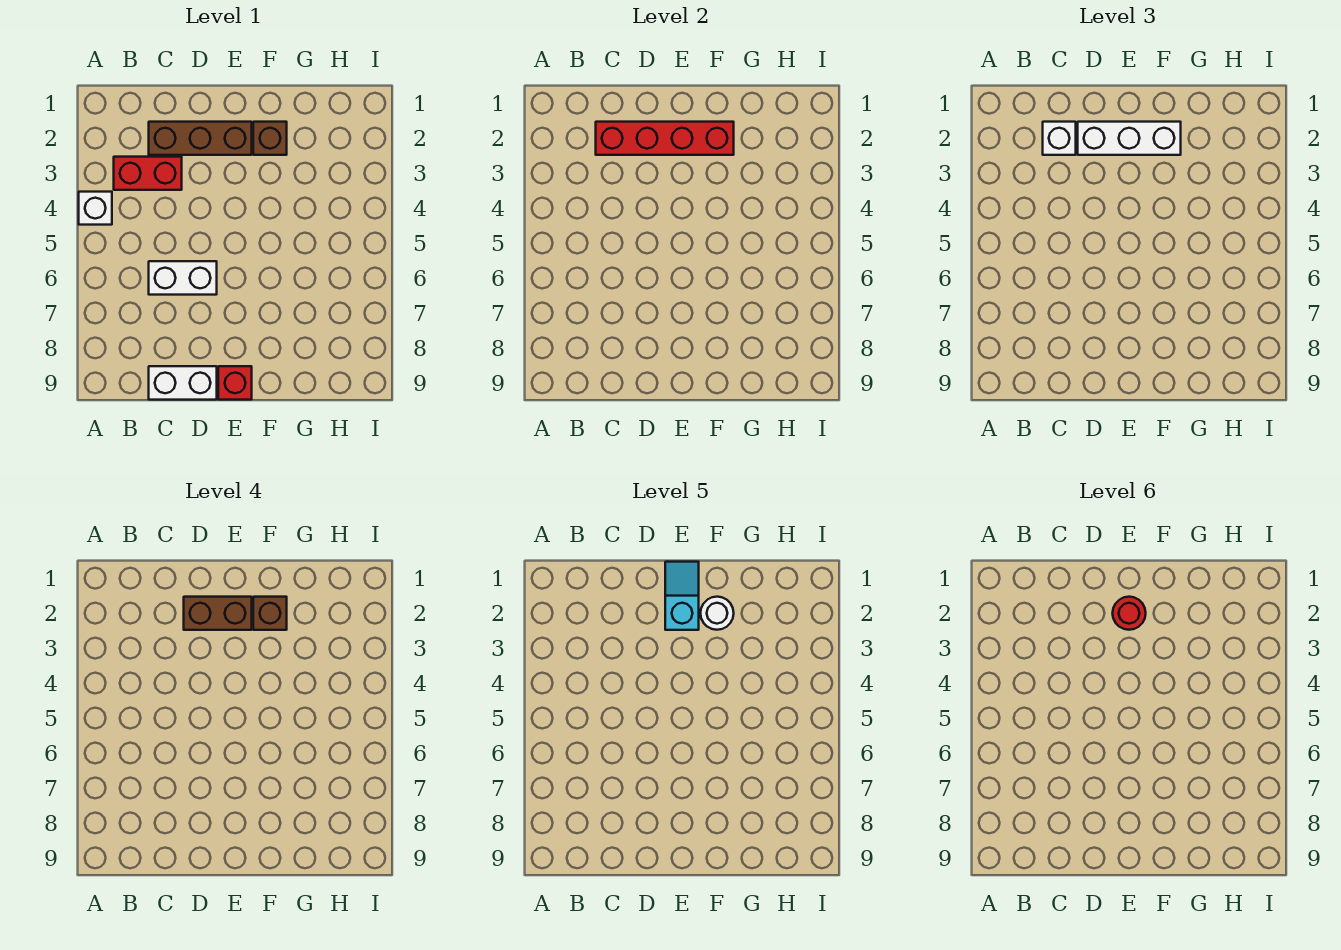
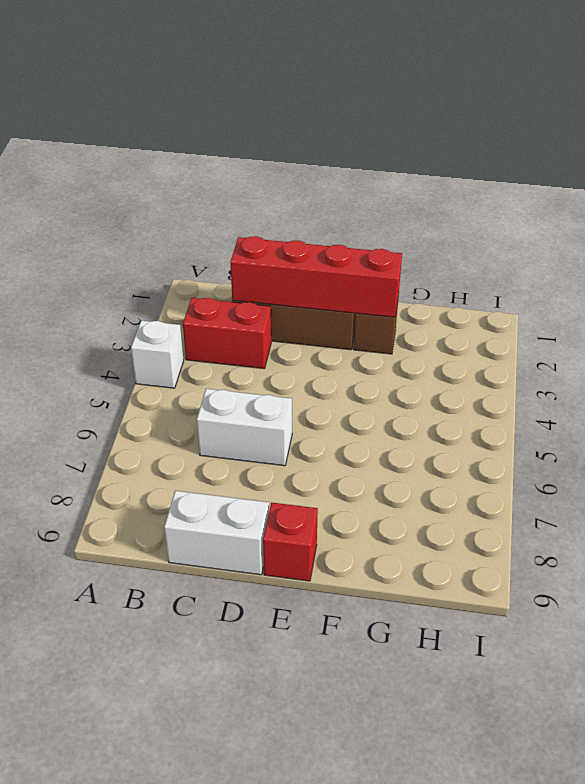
none -> white 1x1 brick [1043,122,1076,155]
none -> white 1x3 brick [1078,122,1181,155]
none -> brown 1x2 brick [184,597,252,630]

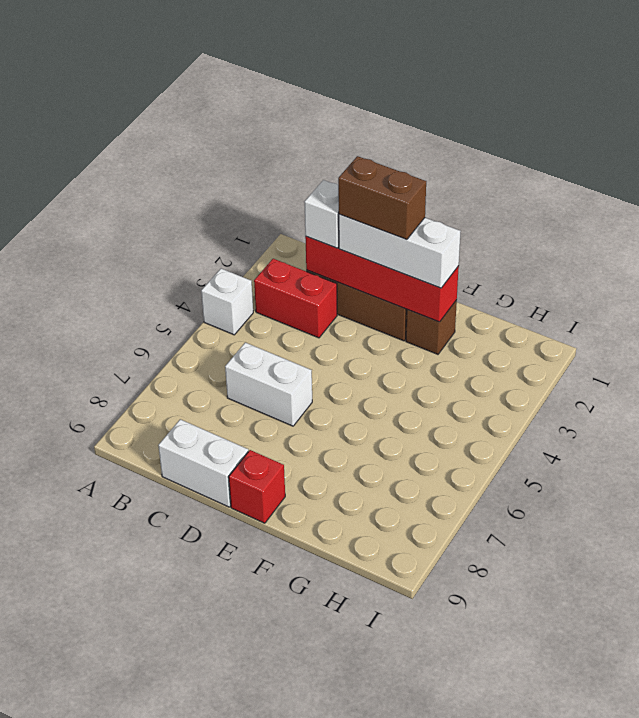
none -> brown 1x1 brick [253,597,287,630]
none -> cyan 1x2 slope [665,562,699,630]
none -> white 1x1 round brick [700,597,734,630]

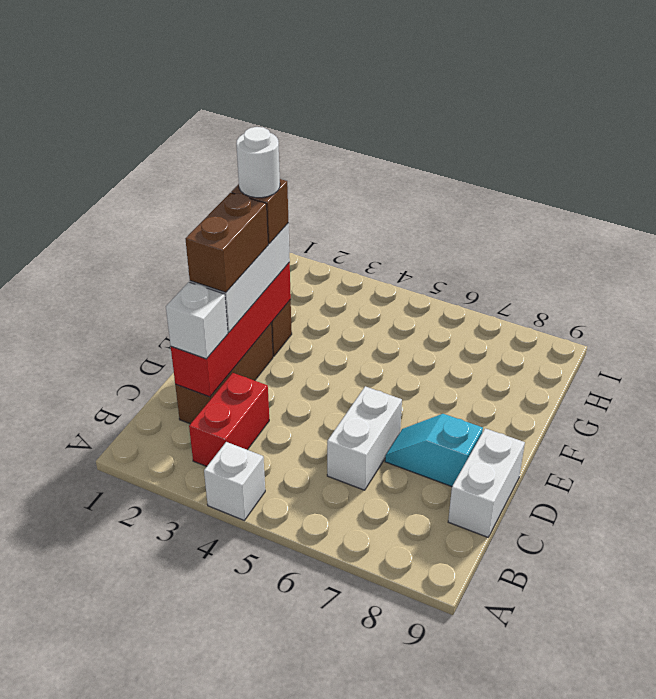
cyan 1x2 slope [385,414,483,487] -> cyan 1x2 slope moved to [665,562,699,630]
none -> red 1x1 brick [218,366,252,400]
none -> red 1x1 round brick [1113,597,1146,630]

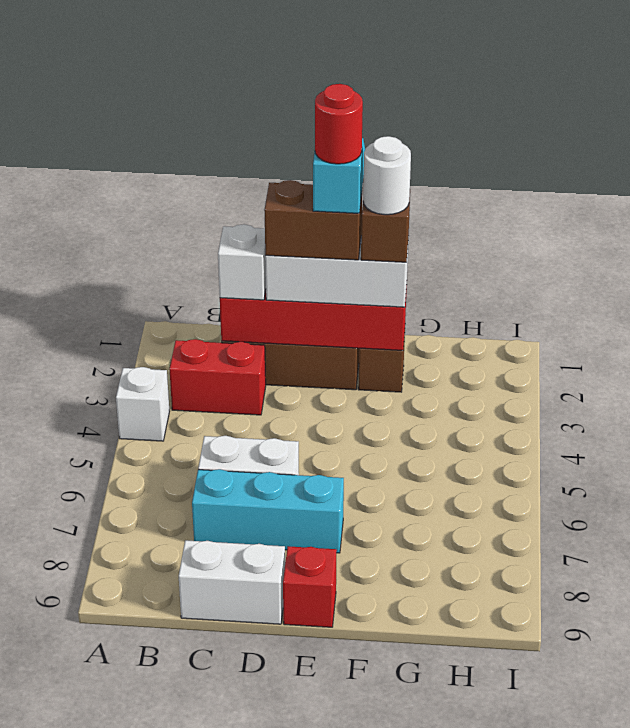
cyan 1x3 brick [192,469,344,553] -> none

